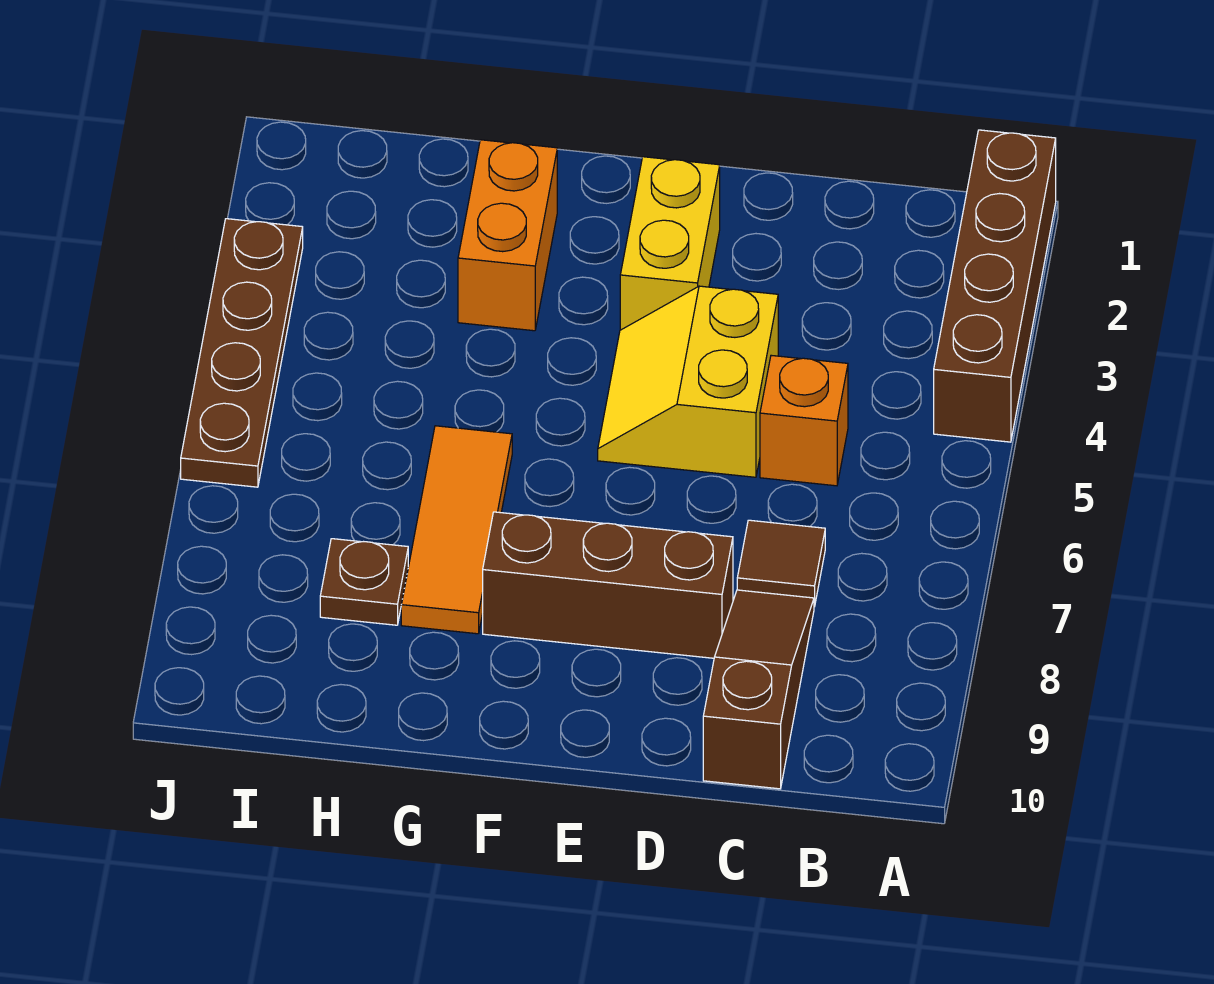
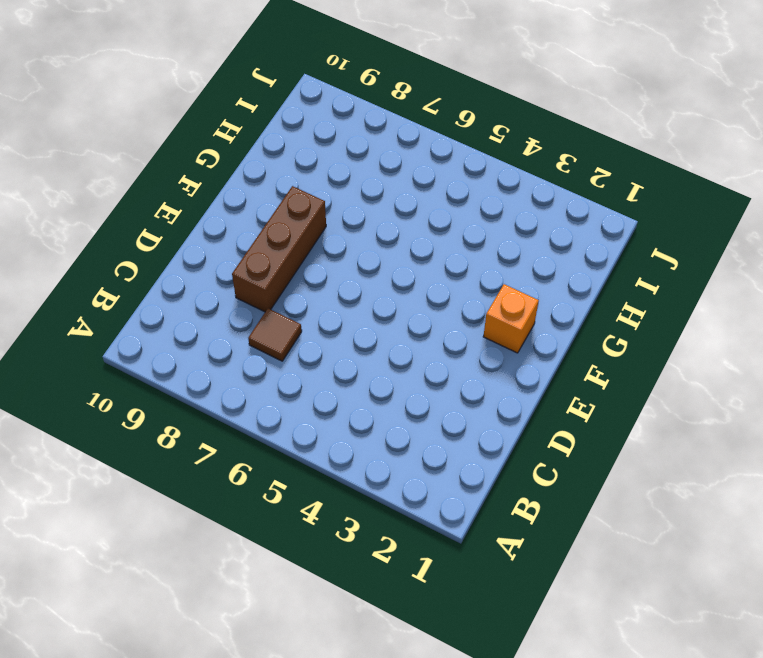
orange 1x1 brick [483,284,539,353] -> orange 1x1 brick moved to [760,355,848,486]
none -> brown 1x4 brick [934,130,1056,442]
none -> brown 1x3 slope [703,590,814,789]

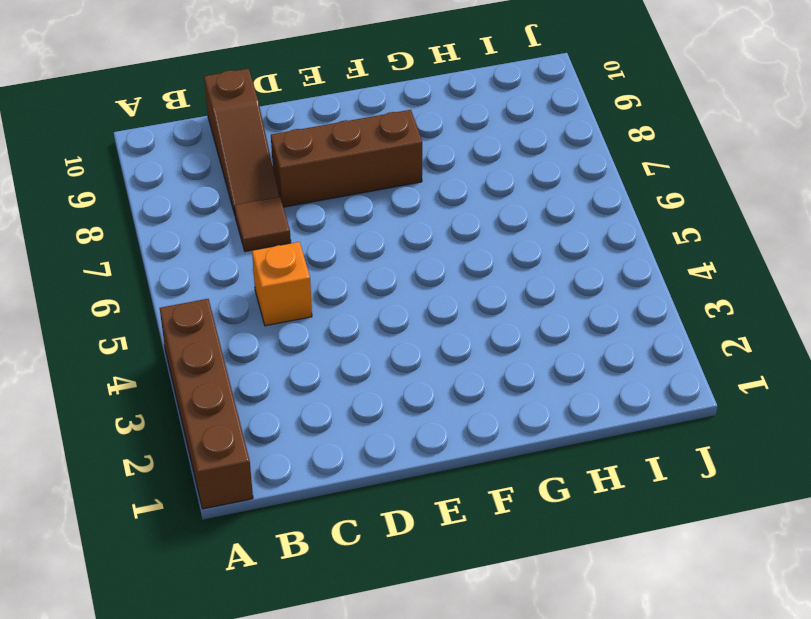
none -> yellow 2x2 slope [598,286,778,477]
none -> yellow 1x2 brick [620,157,720,330]

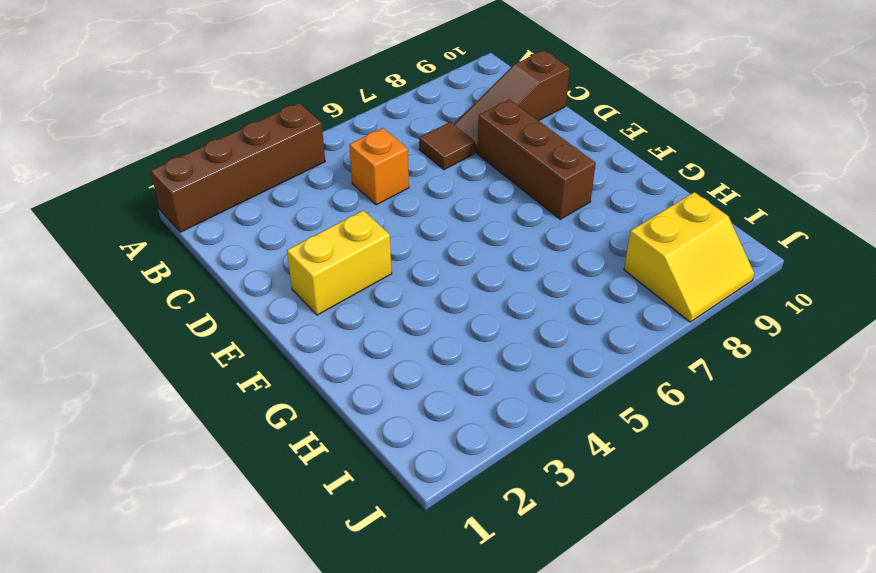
yellow 2x2 slope [624,192,754,322] -> yellow 2x2 slope moved to [598,286,778,477]
none -> orange 1x2 brick [458,140,557,331]
none -> orange 1x3 tile [401,426,512,634]

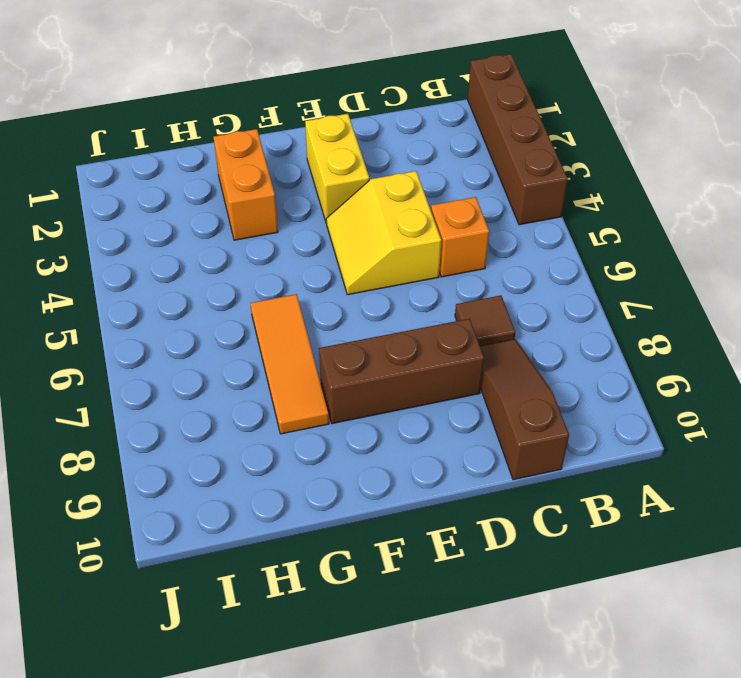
none -> brown 1x1 plate [320,539,408,625]
none -> brown 1x4 plate [181,219,303,487]

